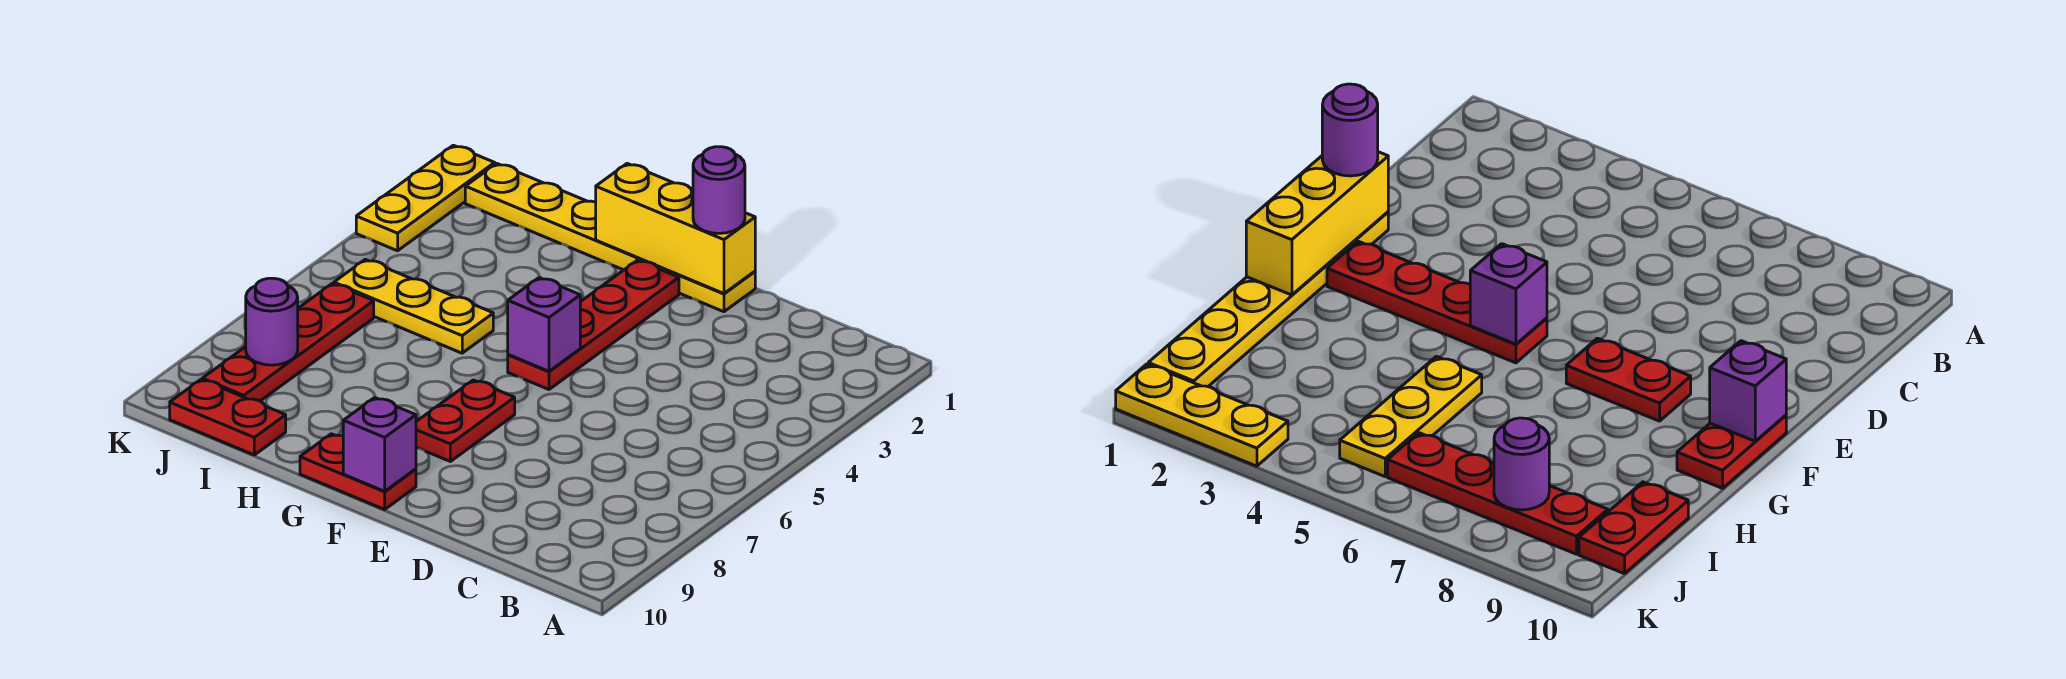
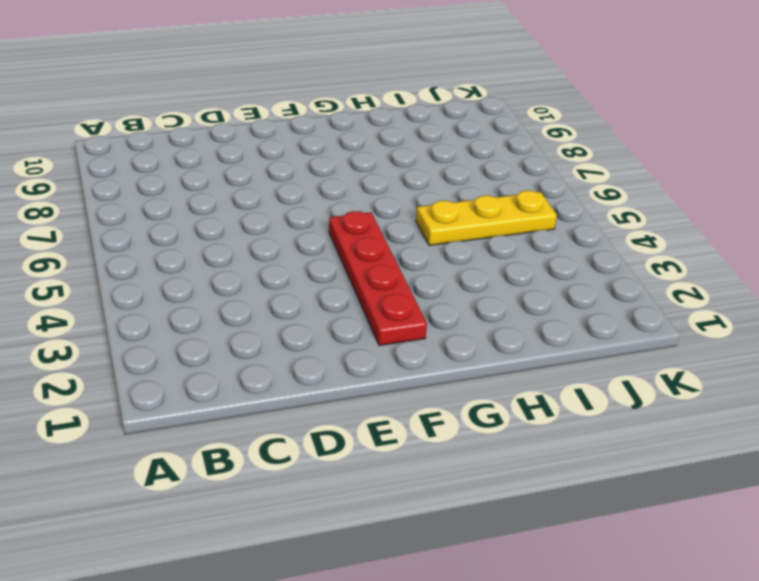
none -> yellow 1x6 plate [465,164,755,312]
none -> red 1x2 plate [416,380,515,461]
none -> red 1x2 plate [300,434,416,509]

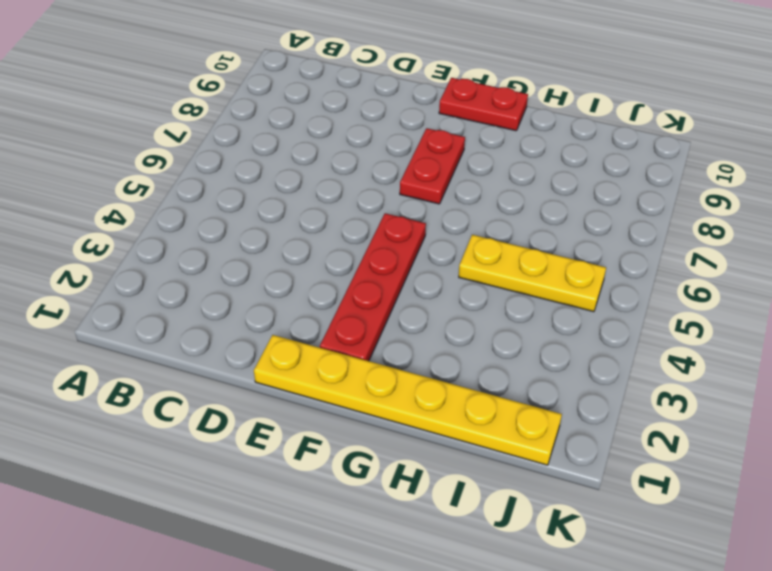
none -> red 1x2 plate [170,380,286,455]
none -> red 1x4 plate [202,283,374,401]
none -> yellow 1x3 plate [356,145,495,251]

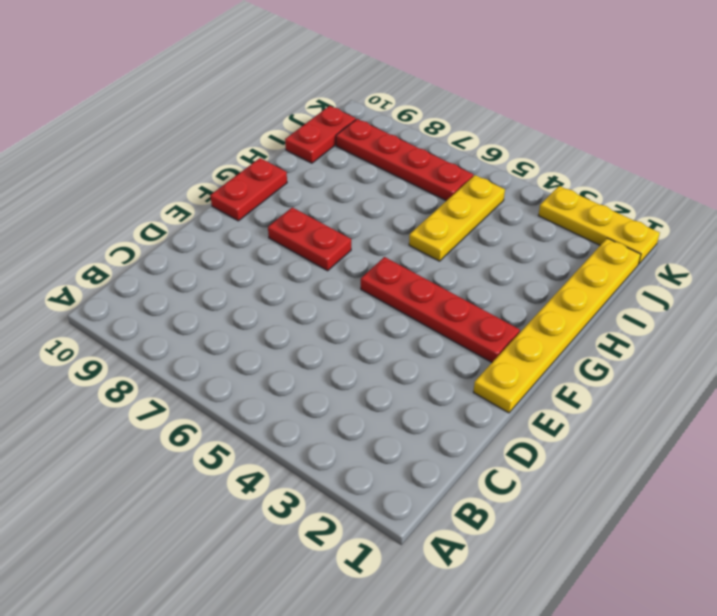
none -> yellow 1x3 brick [596,164,755,294]
none -> purple 1x1 brick [508,278,580,371]
none -> purple 1x1 brick [343,398,416,491]

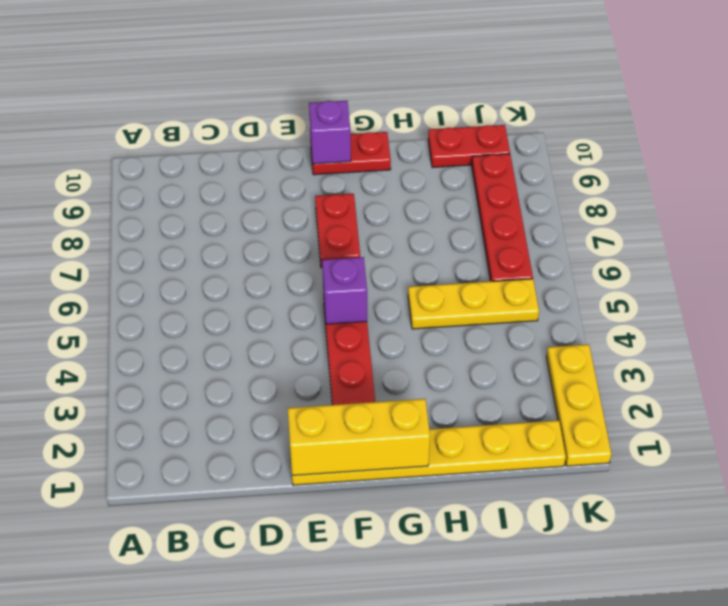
none -> purple 1x1 round brick [246,278,298,365]
none -> purple 1x1 round brick [693,147,745,233]

